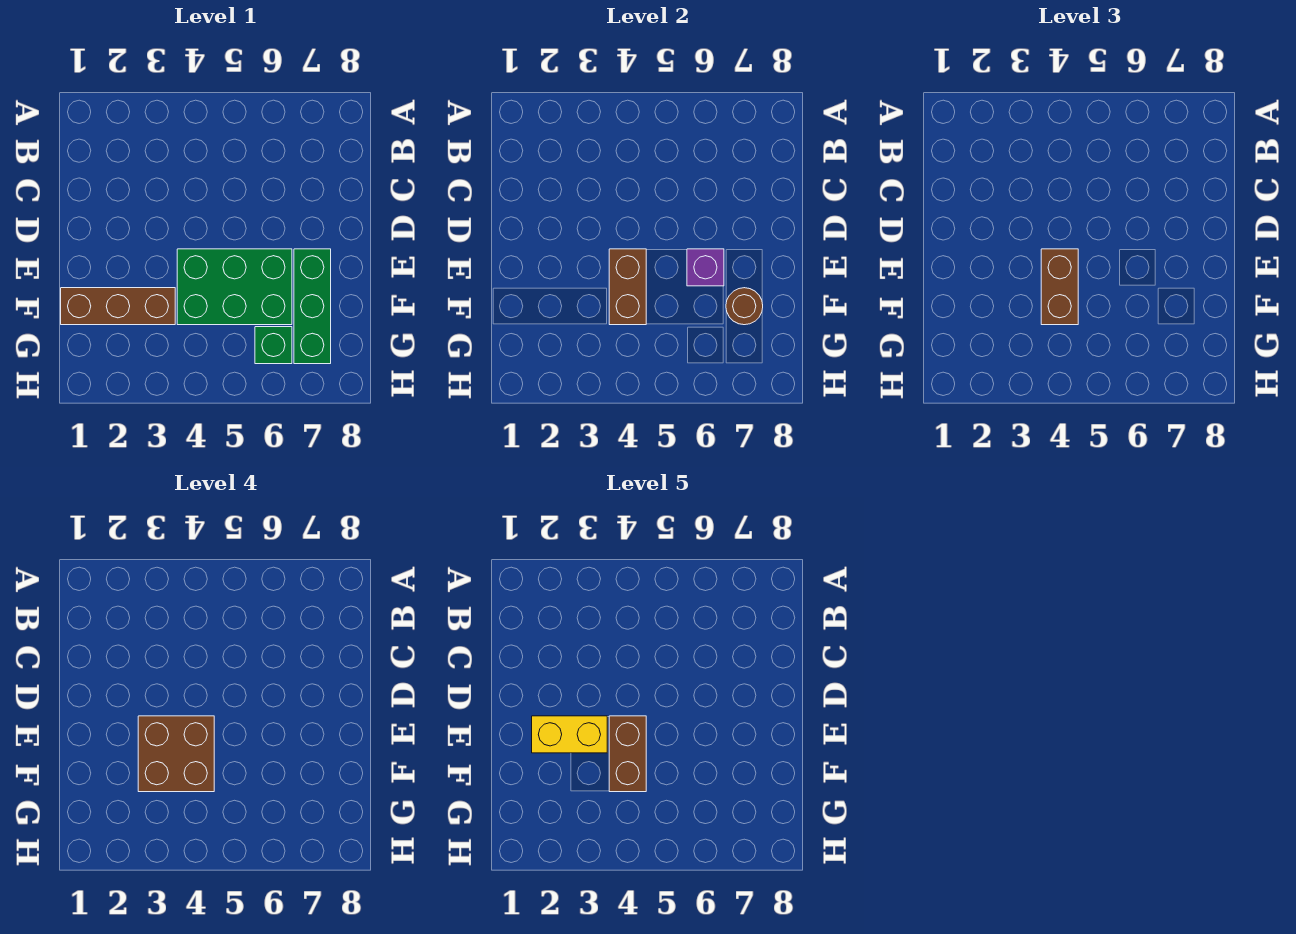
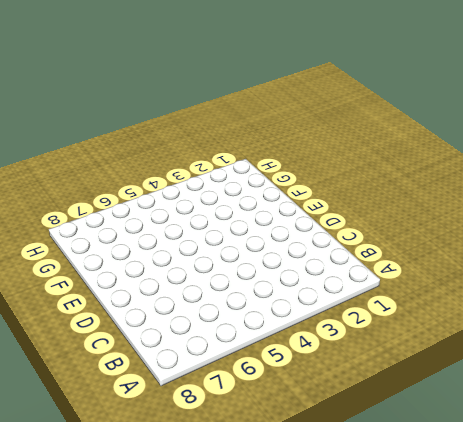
none -> green 2x3 brick [177,249,292,325]
none -> green 1x3 brick [294,249,331,364]

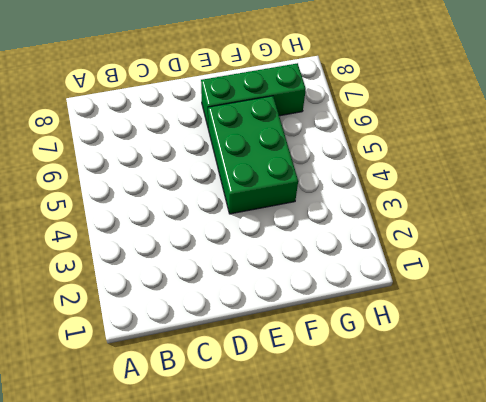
none -> brown 1x3 brick [61,288,175,325]
none -> green 1x1 brick [255,327,292,364]

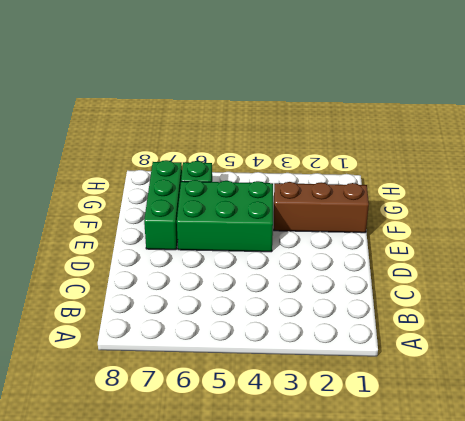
none -> brown 1x2 brick [609,249,646,325]
none -> purple 1x1 brick [687,249,724,286]

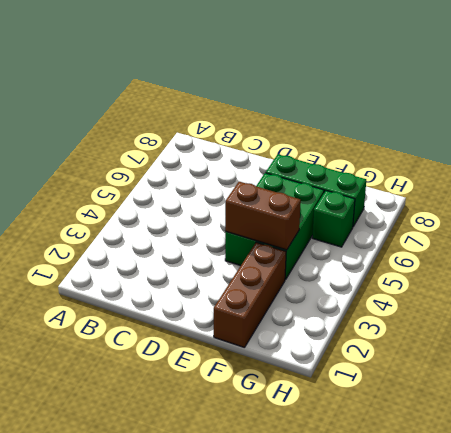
none -> purple 1x1 brick [687,249,724,286]
none -> brown 1x1 round brick [726,288,763,325]

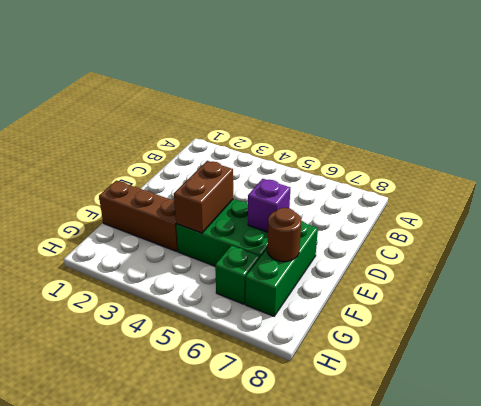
none -> brown 1x2 brick [1041,249,1078,325]
none -> brown 2x2 brick [138,716,214,792]

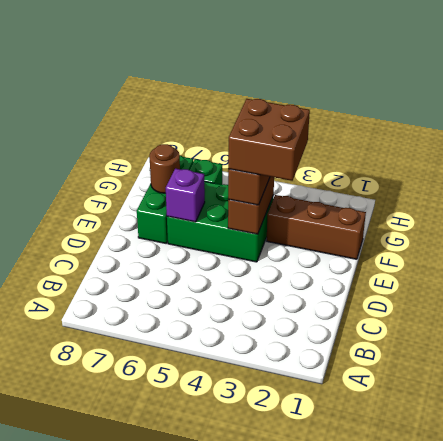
none -> yellow 1x2 brick [532,716,607,753]
none -> brown 1x2 brick [609,716,646,792]

